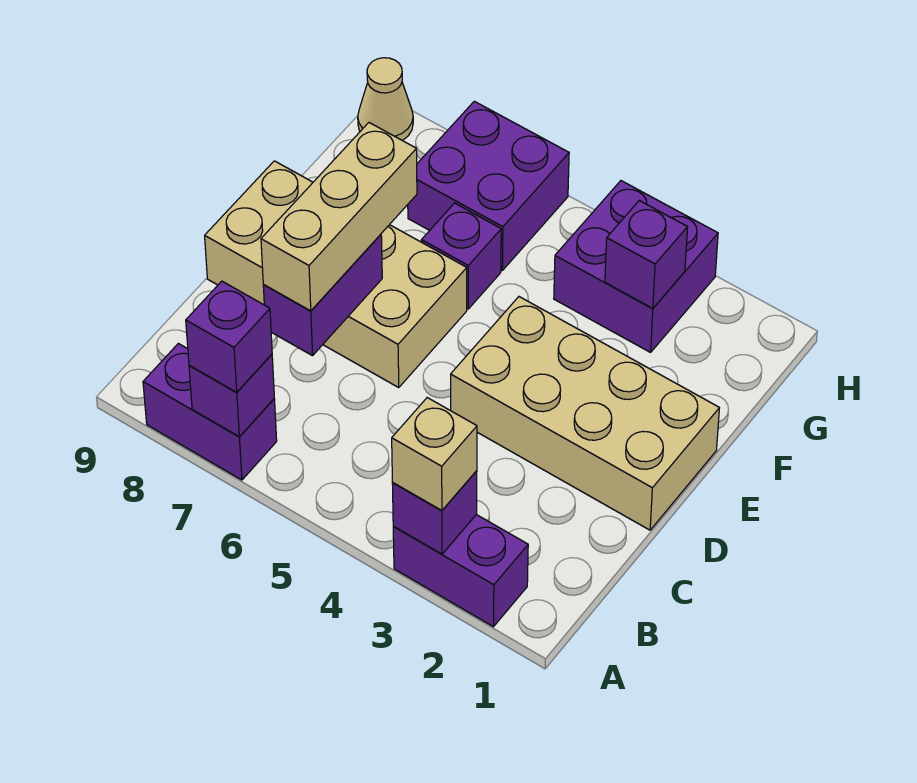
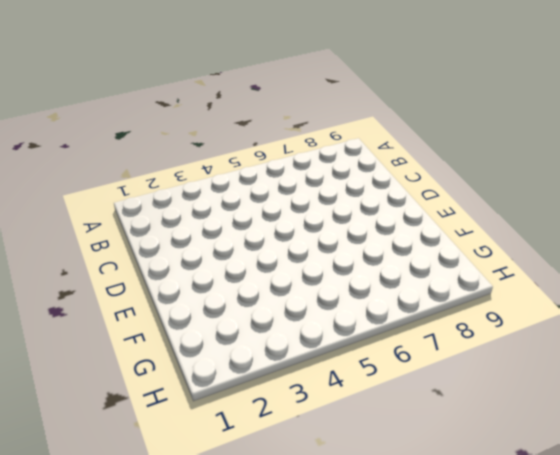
none -> purple 1x2 brick [393,515,528,627]
none -> purple 1x2 brick [143,343,277,480]
none -> tan 2x4 brick [451,297,719,530]

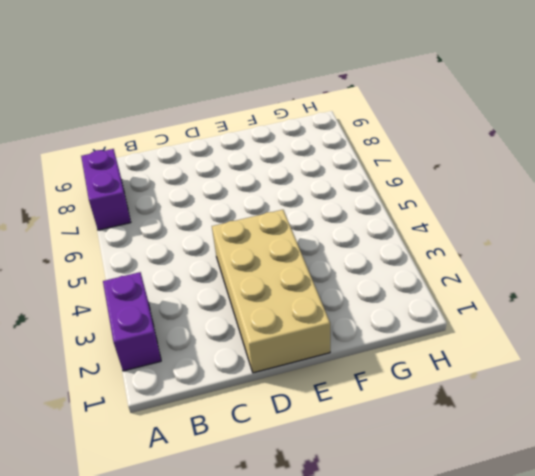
none -> tan 2x4 brick [205,161,467,387]
none -> purple 1x1 brick [421,203,501,309]
none -> purple 2x2 brick [554,181,718,352]

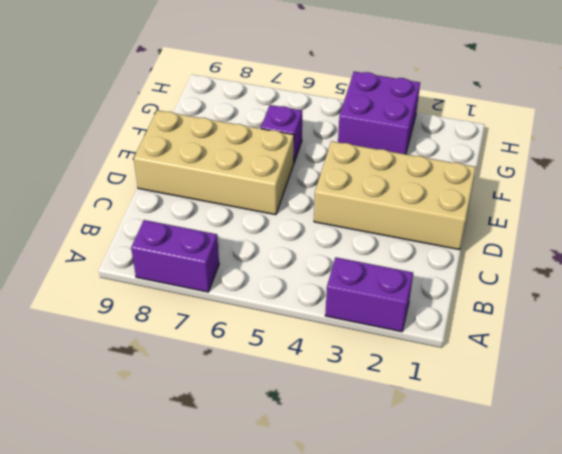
none -> purple 2x2 brick [408,101,569,270]
none -> tan 1x1 cone [358,58,413,141]
none -> purple 1x1 brick [392,471,477,554]

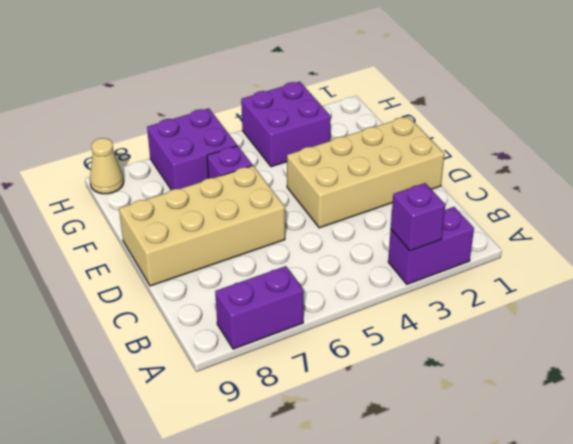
none -> purple 1x1 brick [189,354,274,437]
none -> purple 1x2 brick [263,234,382,356]
none -> purple 1x1 brick [605,201,688,308]

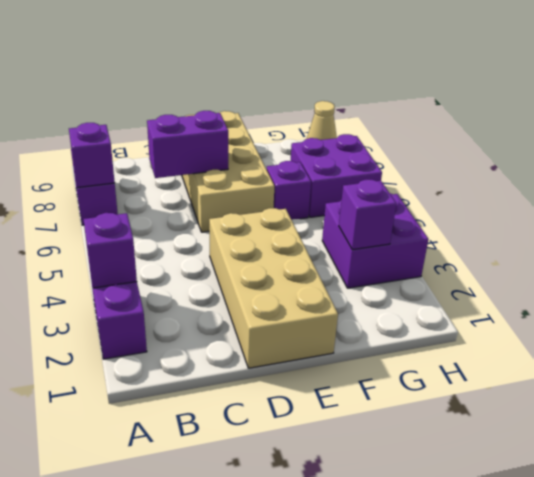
none -> tan 1x1 brick [392,398,477,510]
none -> purple 1x1 brick [186,281,272,392]
none -> tan 1x3 brick [261,123,417,311]

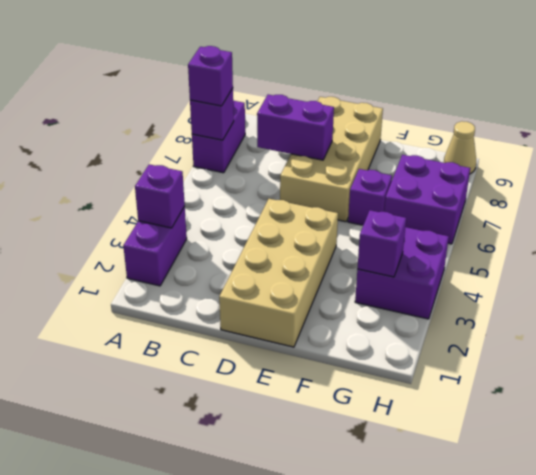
none -> tan 1x1 brick [392,398,477,510]
none -> tan 1x3 brick [261,123,417,311]

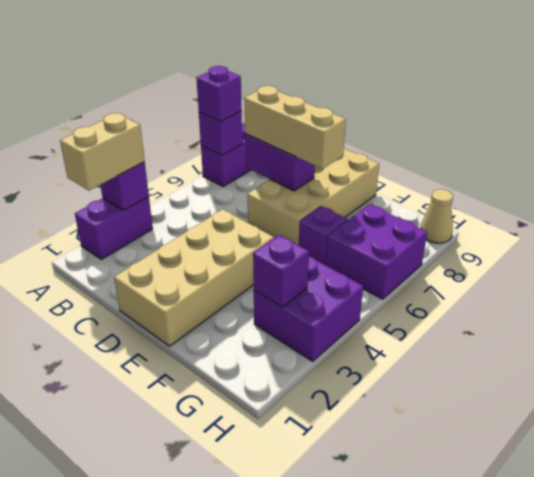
tan 1x2 brick [60,113,145,190] -> tan 1x1 brick [392,398,477,510]

